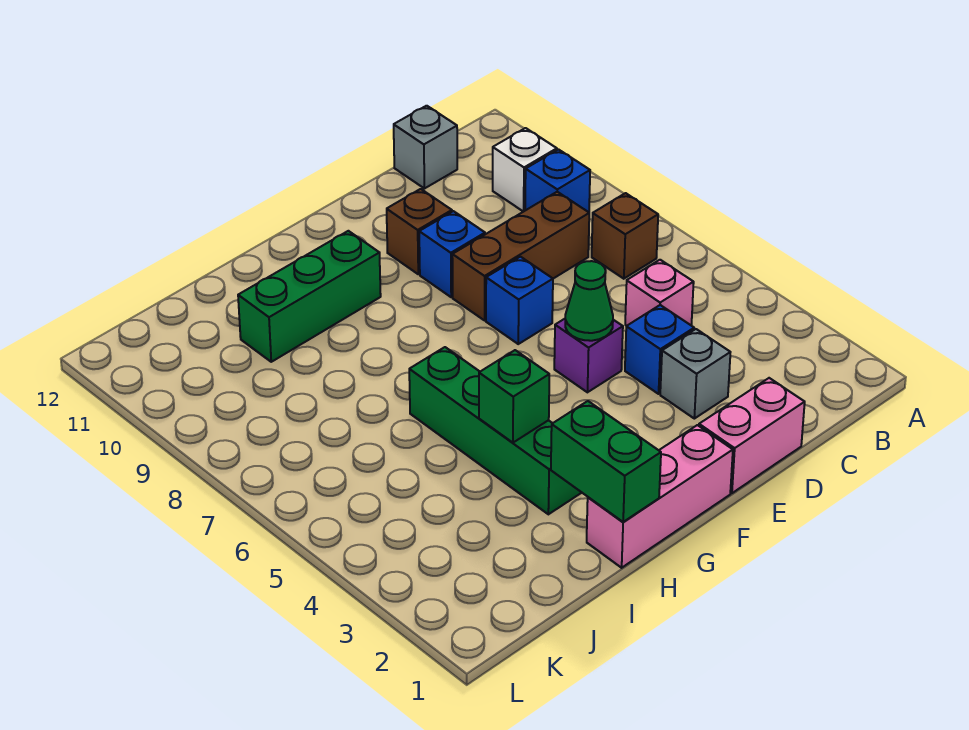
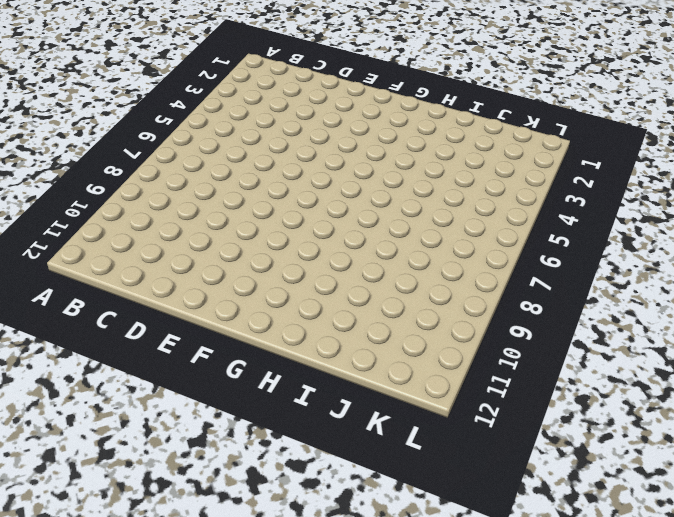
none -> brown 1x1 brick [592,193,658,279]
none -> blue 1x1 brick [525,149,590,212]
none -> white 1x1 brick [493,128,557,212]

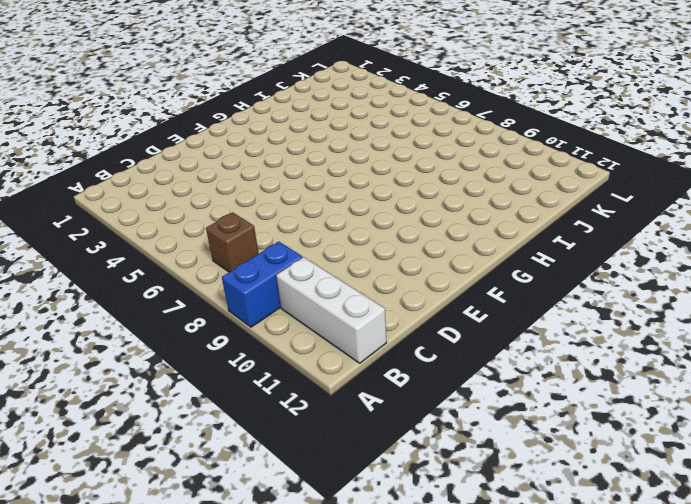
blue 1x2 brick [222,242,302,327] -> blue 1x1 brick [525,149,590,212]
white 1x3 brick [276,257,387,363] -> white 1x1 brick [493,128,557,212]
none -> pink 1x1 brick [625,260,694,326]
none -> brown 1x3 brick [452,192,589,320]
none -> grey 1x1 brick [394,106,457,189]

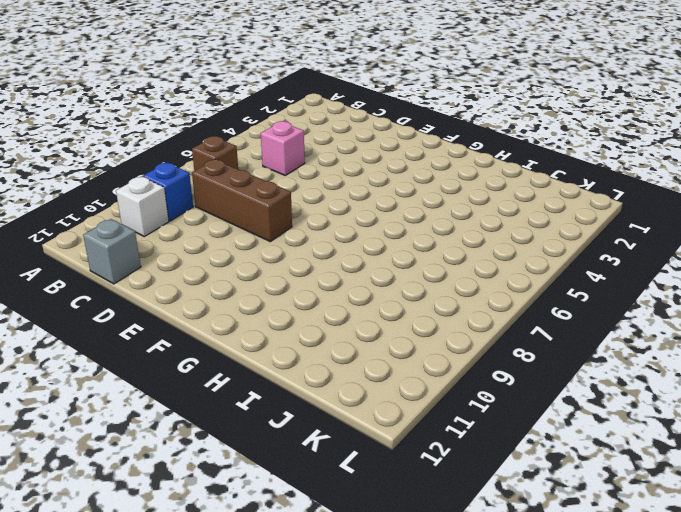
none -> pink 1x2 brick [699,378,805,493]
none -> grey 1x1 brick [660,329,730,419]
none -> blue 1x1 brick [625,305,694,394]

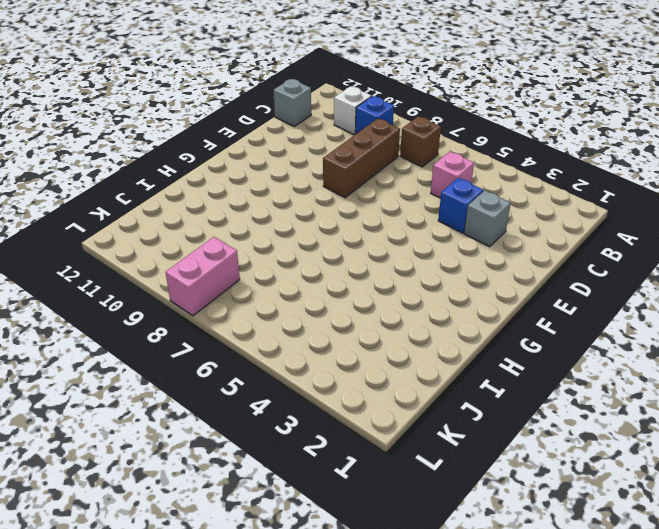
pink 1x2 brick [166,237,240,316] -> pink 1x2 brick moved to [699,378,805,493]
none -> purple 1x1 brick [554,319,623,392]
none -> blue 1x1 brick [486,257,553,344]
none -> blue 1x1 brick [419,211,485,297]

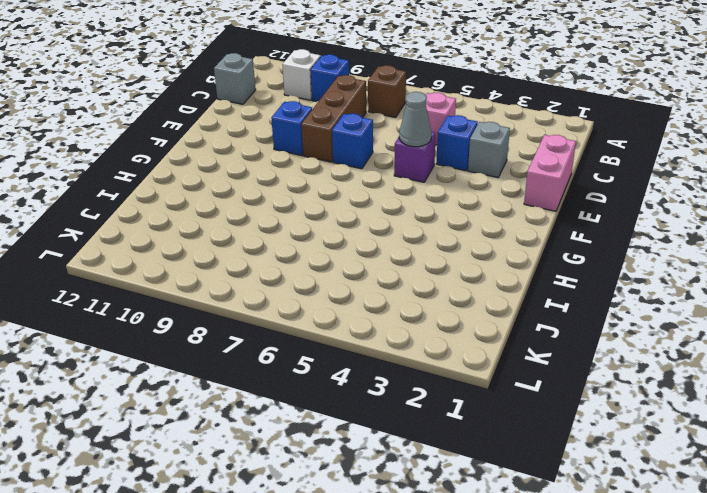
grey 1x1 cone [399,92,432,147] -> green 1x1 cone [565,261,613,341]
none -> brown 1x1 brick [387,189,452,274]
none -> pink 1x3 brick [587,425,733,568]
none -> green 1x3 brick [238,231,381,362]

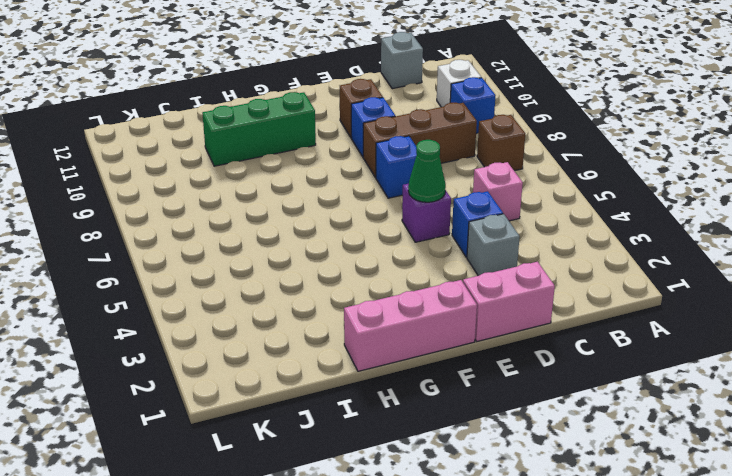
none -> green 1x4 brick [409,347,582,514]
none -> green 1x2 brick [551,401,661,522]
none -> green 1x1 brick [479,350,549,443]

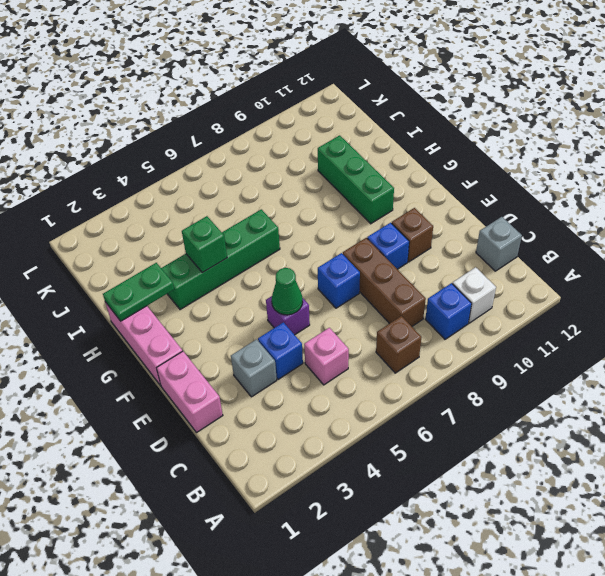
green 1x2 plate [103,263,174,321] -> green 1x2 brick [551,401,661,522]

